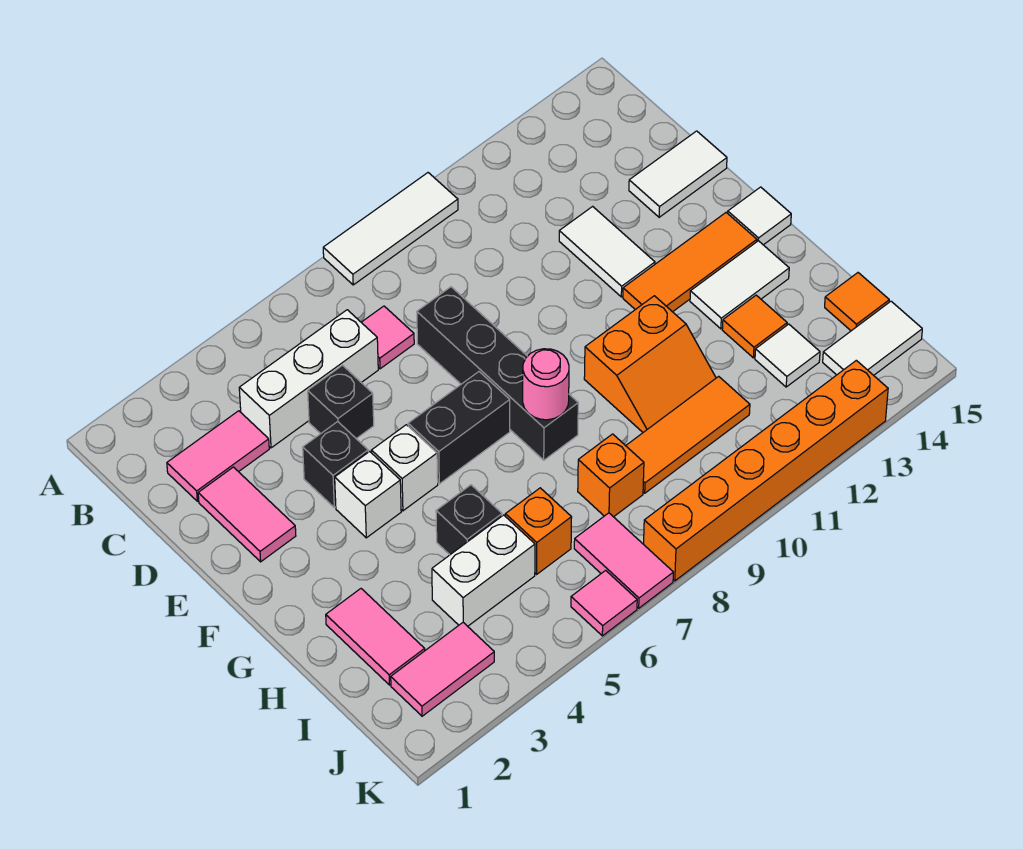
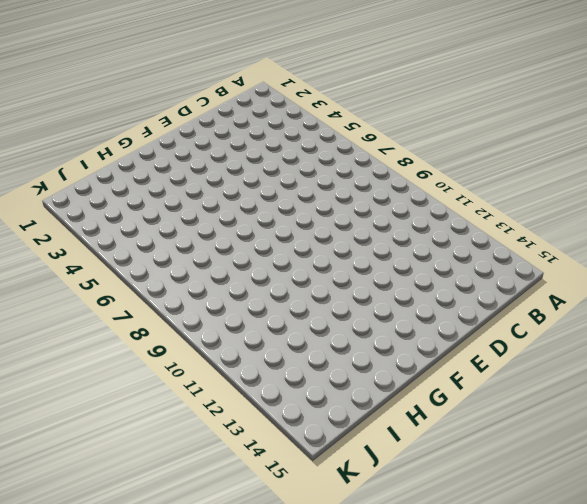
none -> white 1x3 tile [323,173,458,285]
none -> pink 1x2 tile [167,411,269,501]
none -> white 1x3 brick [239,310,378,448]
none -> pink 1x1 tile [361,306,414,369]

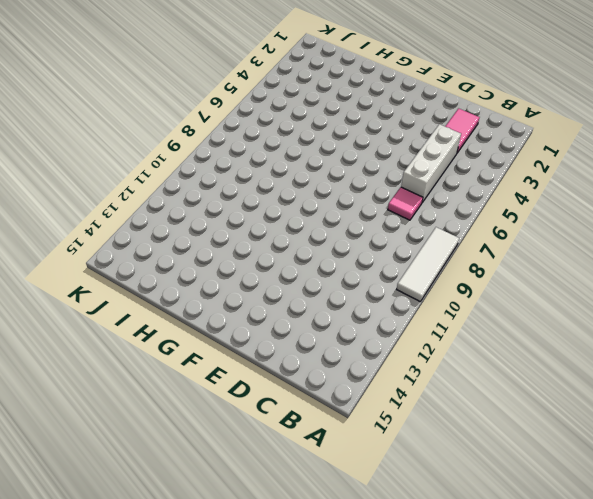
none -> pink 1x2 tile [198,467,296,562]
none -> black 1x1 brick [308,365,374,439]
none -> black 1x4 brick [417,287,578,460]
none -> white 1x2 tile [559,206,655,297]

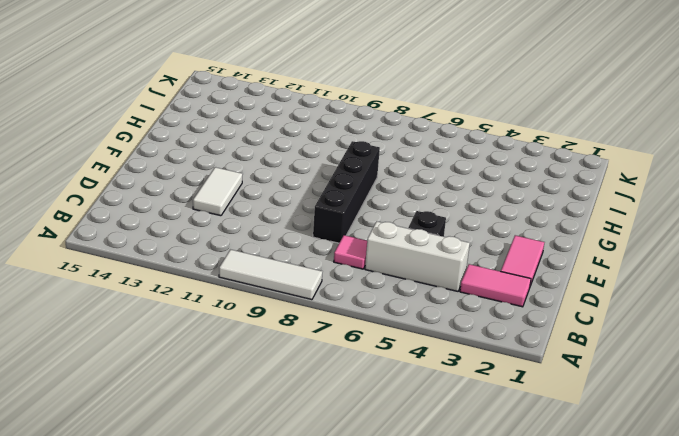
none -> white 1x2 tile [629,131,727,217]
none -> black 1x1 brick [303,422,368,508]
none -> white 1x1 brick [335,451,401,538]
none -> white 1x1 brick [372,425,438,511]

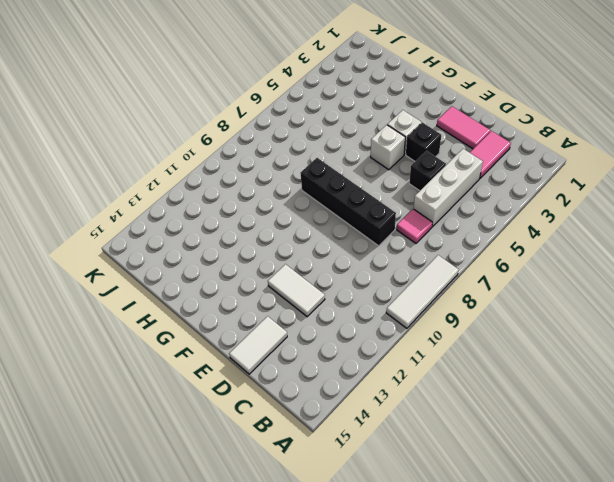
none -> black 1x2 brick [408,372,510,484]
none -> orange 1x3 tile [623,213,757,312]
none -> white 1x1 tile [728,187,791,245]
none -> orange 2x2 slope [584,296,716,432]

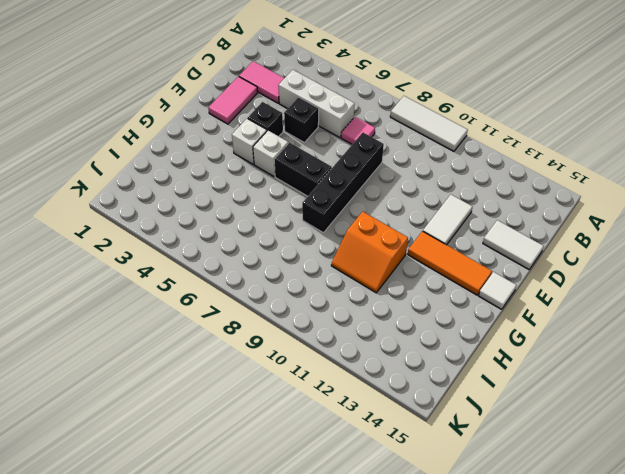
none -> white 1x2 tile [690,241,789,329]
none -> pink 1x2 tile [326,589,425,685]
none -> black 1x1 brick [436,485,502,555]
none -> orange 1x1 tile [722,295,787,358]

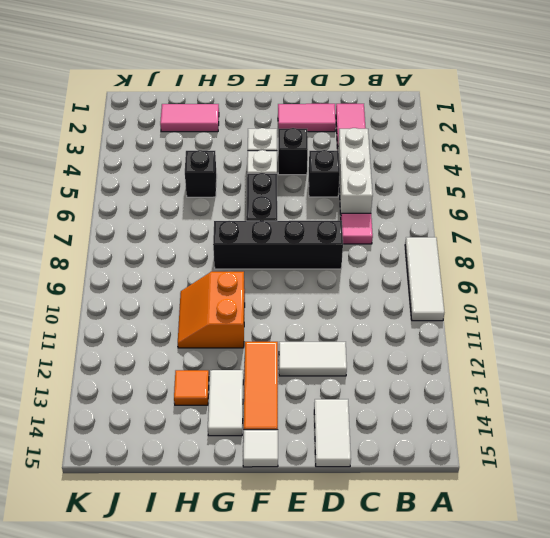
none -> white 1x2 brick [432,515,535,626]
none -> orange 1x1 brick [505,488,572,574]
none -> orange 1x1 brick [578,434,644,517]
none -> orange 1x3 tile [626,376,750,493]

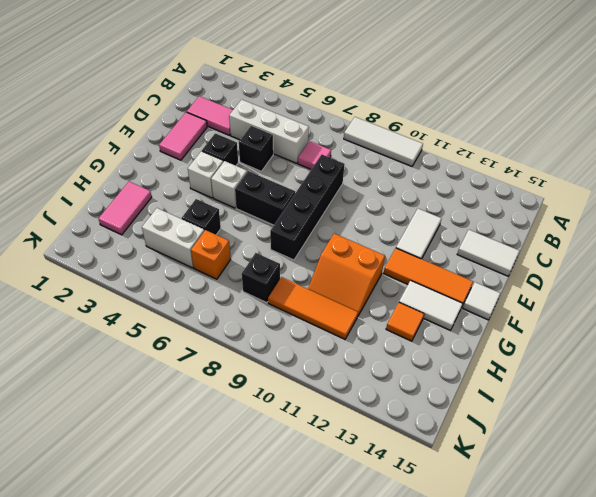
black 1x1 brick [242,253,280,303] -> orange 1x1 brick [578,434,644,517]
none -> white 1x1 tile [755,324,820,387]
none -> orange 1x1 tile [825,273,889,331]
none -> pink 1x2 tile [391,623,494,716]
none -> pink 1x2 tile [574,513,673,608]

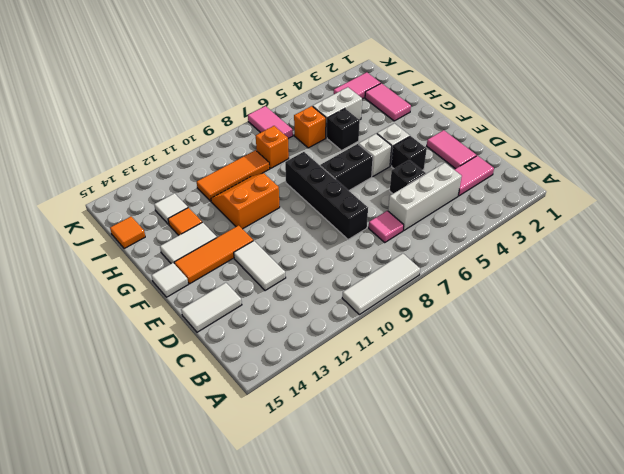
none -> white 1x2 tile [823,301,922,375]
none -> pink 1x1 tile [571,570,637,636]
none -> orange 1x6 brick [644,360,888,581]
none -> pink 1x1 round brick [523,349,569,420]

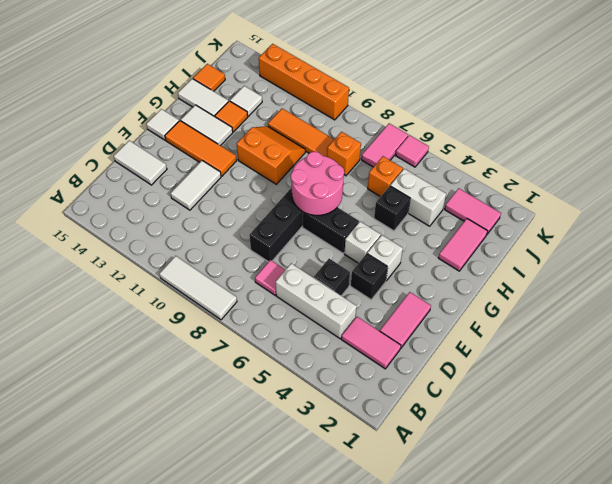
pink 2x2 round brick [291,152,344,215] -> pink 1x1 round brick [523,349,569,420]
white 1x2 tile [178,79,228,117] -> white 1x2 tile moved to [823,301,922,375]
orange 1x4 brick [259,44,349,120] -> orange 1x6 brick [644,360,888,581]

